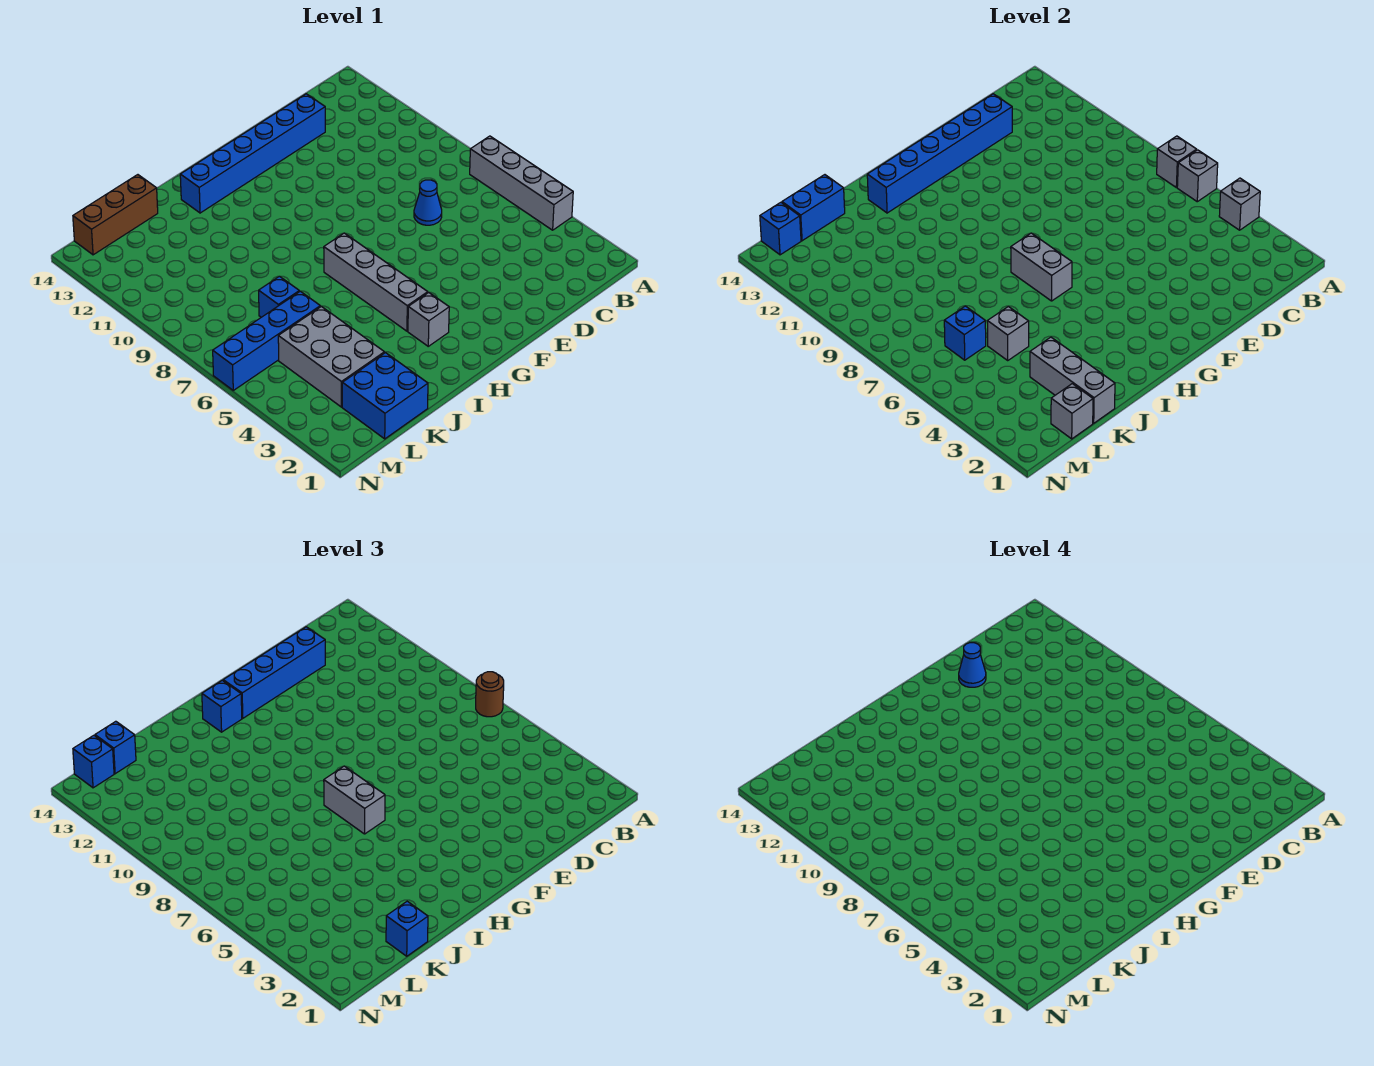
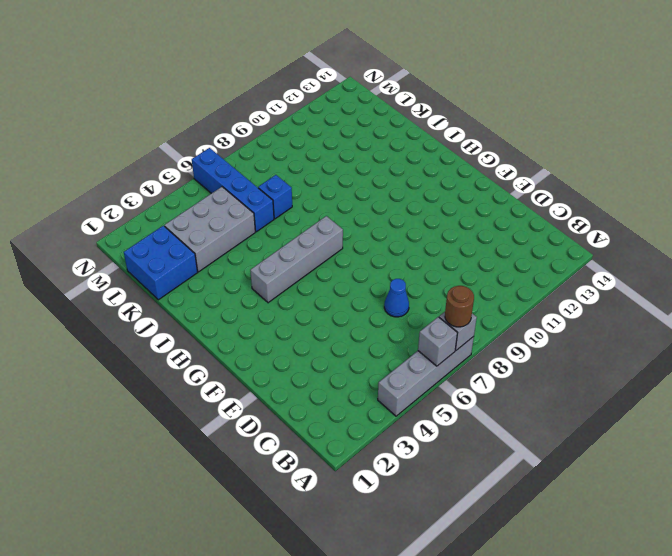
none -> blue 1x6 brick [180,94,325,213]
none -> grey 1x1 brick [408,292,449,346]
none -> brown 1x3 brick [73,175,158,255]

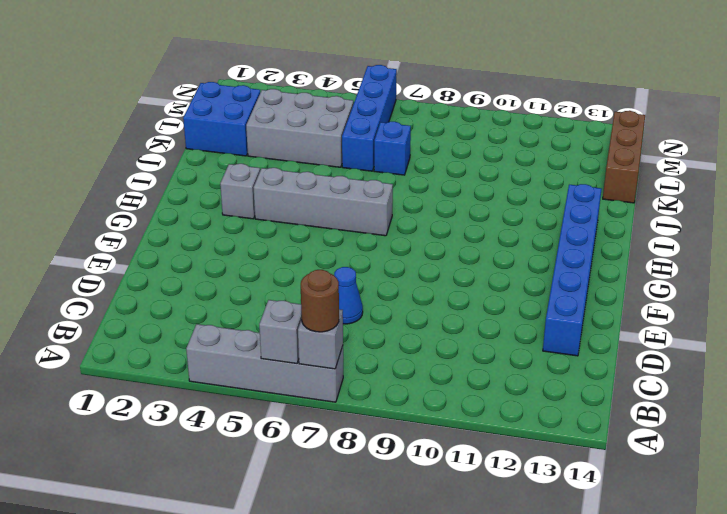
none -> grey 1x1 brick [1219,178,1260,230]
none -> blue 1x6 brick [867,94,1012,213]
none -> grey 1x2 brick [1011,233,1072,301]

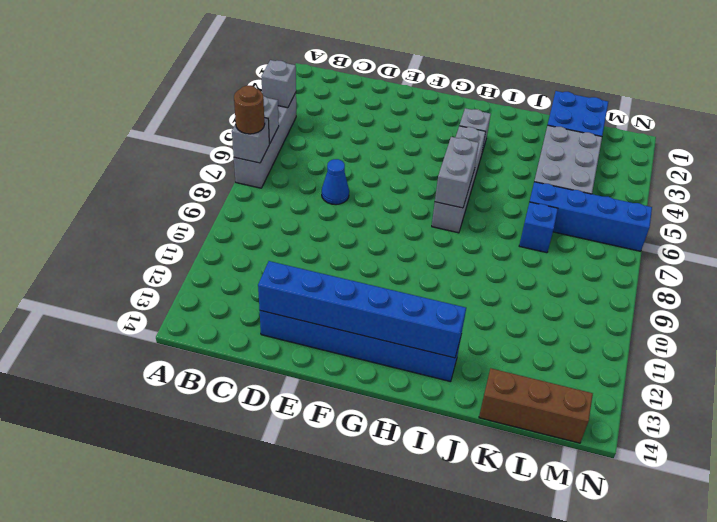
none -> grey 1x3 brick [1030,337,1115,423]
none -> grey 1x1 brick [987,306,1029,360]
none -> blue 1x2 brick [782,175,845,241]

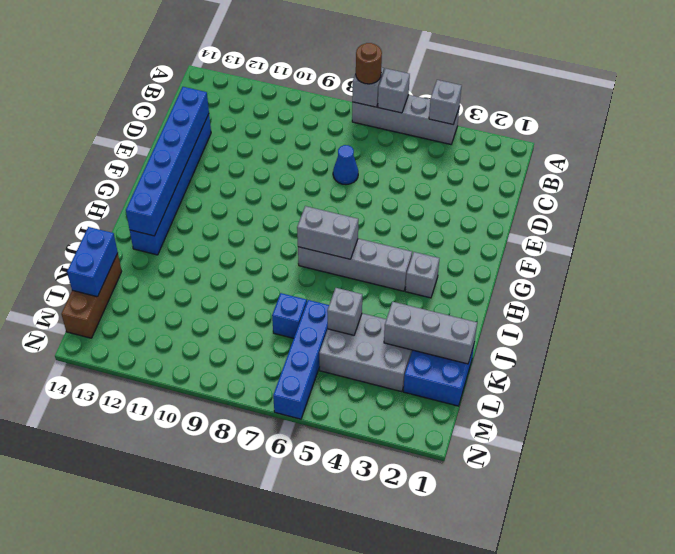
none -> grey 1x1 brick [1051,384,1093,439]
none -> blue 1x1 brick [944,306,986,360]
none -> blue 1x1 brick [760,202,801,255]

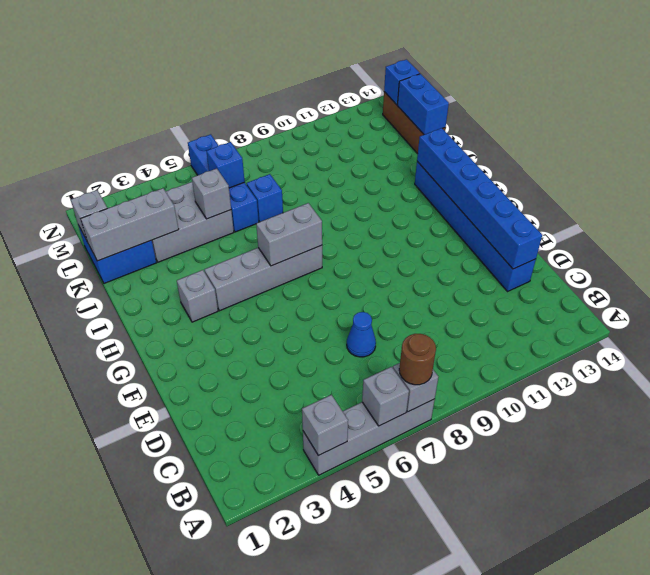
none -> blue 1x4 brick [223,627,325,718]
none -> grey 1x2 brick [324,766,385,834]
none -> blue 1x1 brick [202,680,242,732]

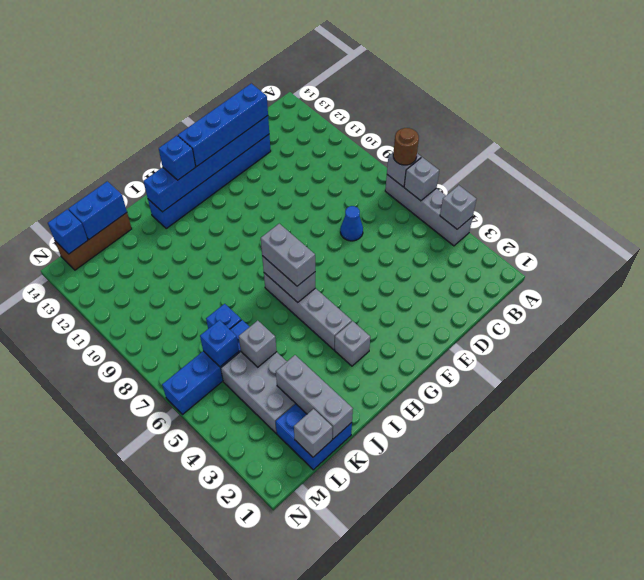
none -> blue 1x1 brick [386,901,428,956]
none -> blue 1x1 brick [95,721,136,774]
none -> blue 1x1 brick [73,735,114,788]

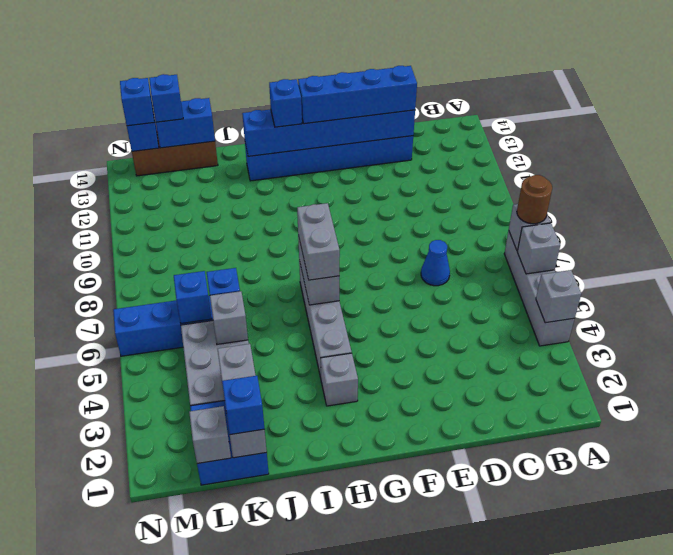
none -> blue 1x1 cone [959,643,986,687]

